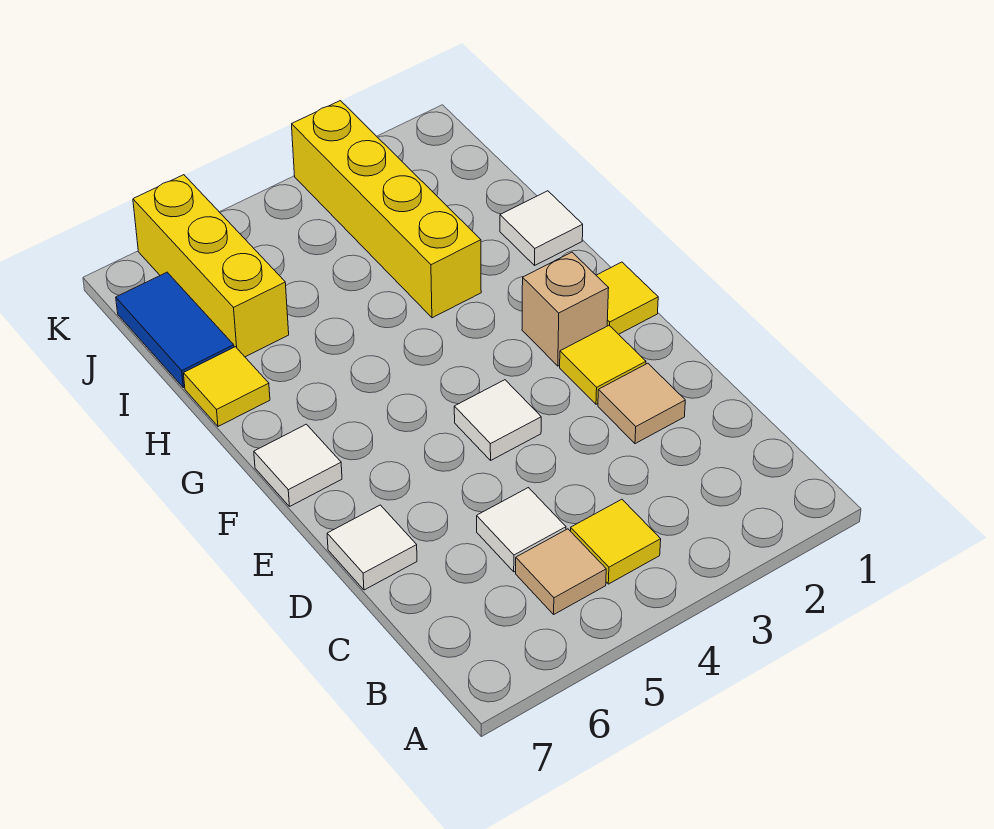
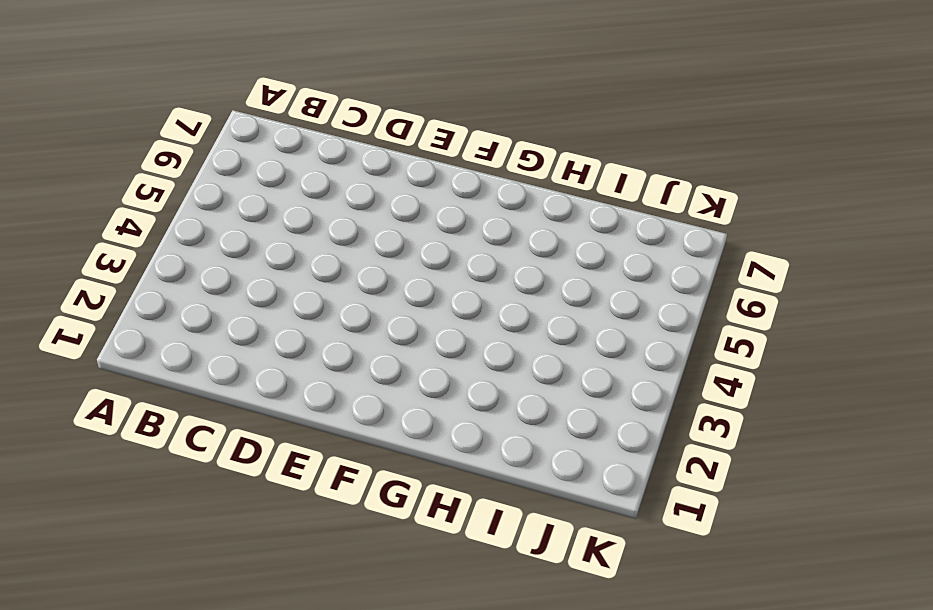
none -> yellow 1x1 tile [571,499,661,584]
none -> tan 1x1 tile [516,529,606,614]
none -> white 1x1 tile [477,488,566,572]

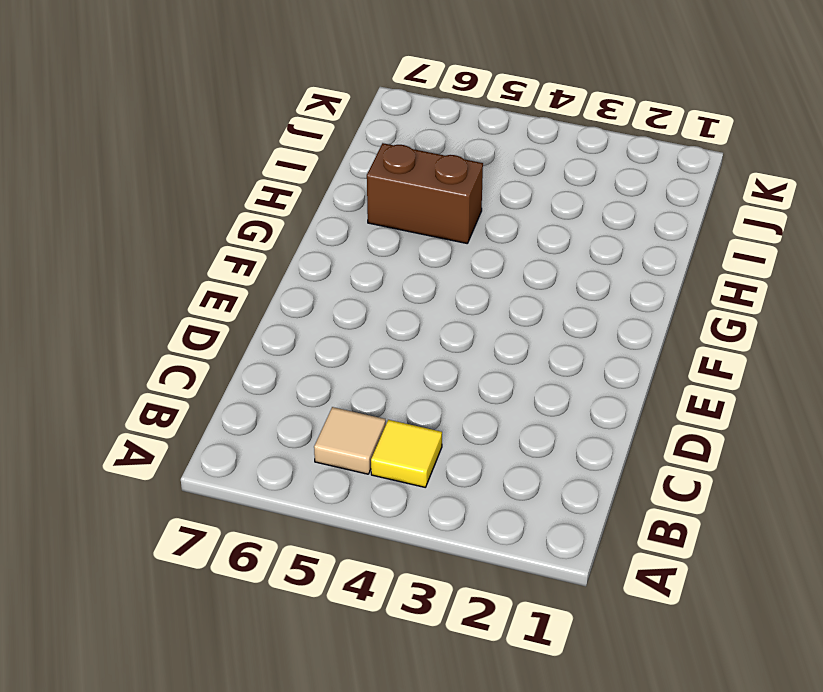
brown 1x2 brick [367,143,483,243] -> none
none -> white 1x1 tile [477,488,566,572]
none -> tan 1x1 tile [598,363,685,444]
none -> white 1x1 tile [327,505,417,590]

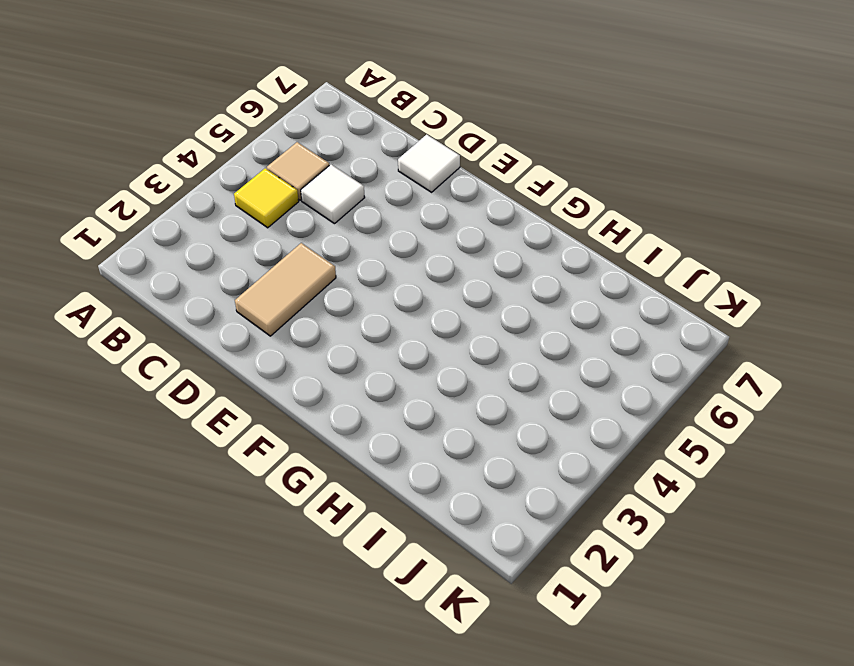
tan 1x2 tile [235,243,336,336] -> tan 1x1 tile [598,363,685,444]
none -> yellow 1x1 tile [560,326,646,404]
none -> white 1x1 tile [454,380,541,460]
none -> yellow 1x1 tile [596,262,658,334]

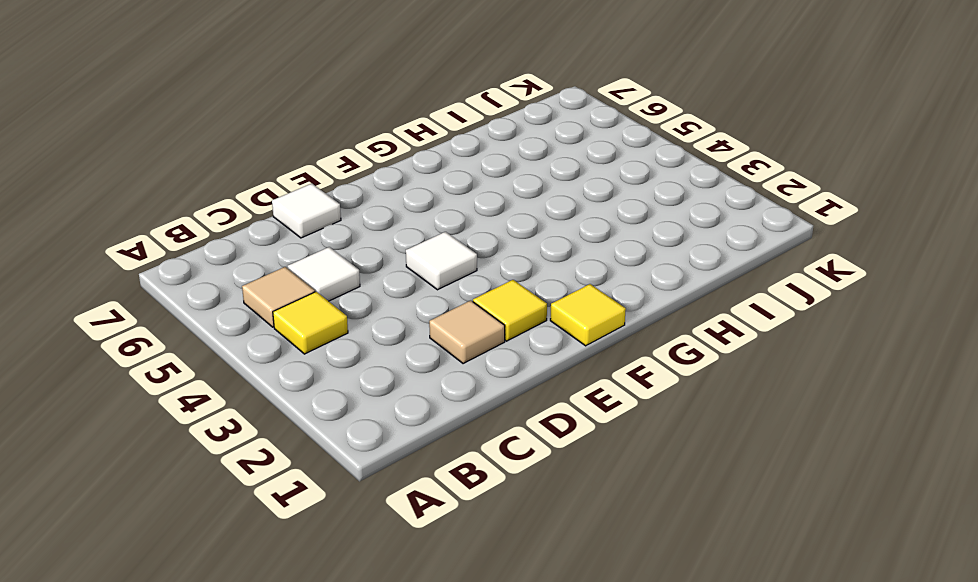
none -> tan 1x1 brick [522,252,609,366]
none -> white 1x1 tile [254,424,342,507]
none -> white 1x1 tile [500,191,583,265]

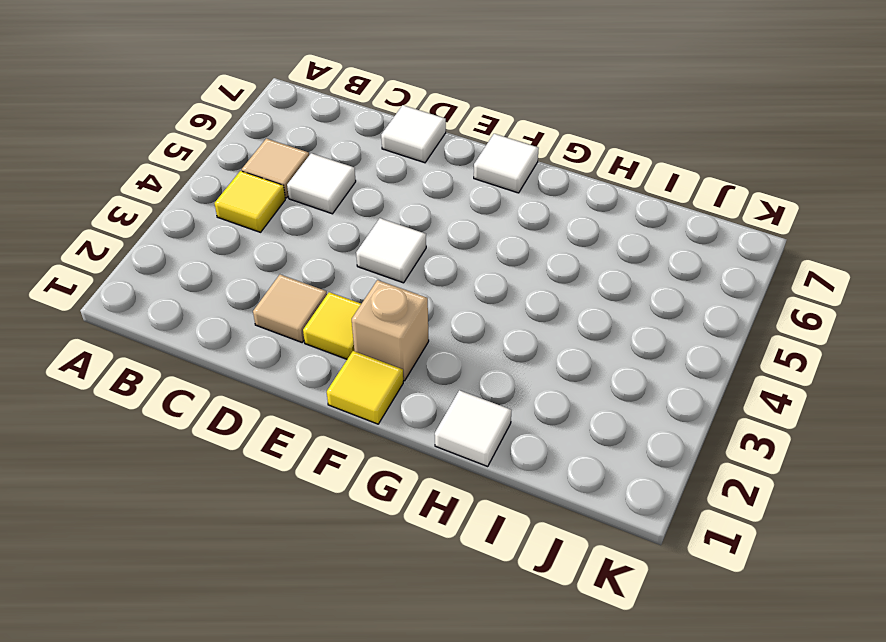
none -> yellow 1x4 brick [292,101,481,318]
none -> yellow 1x1 tile [183,347,270,426]
none -> yellow 1x3 brick [133,175,289,357]

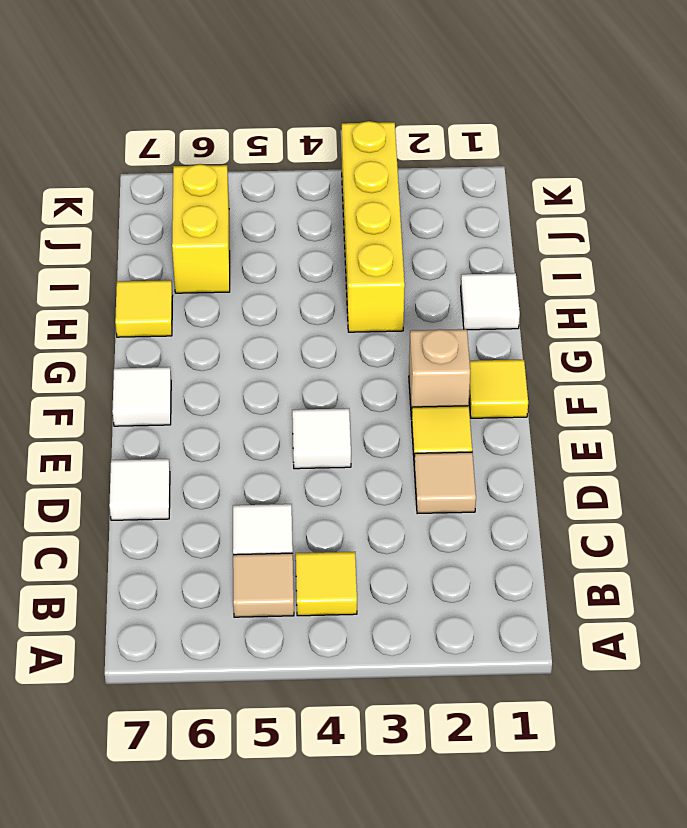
yellow 1x2 brick [172,164,230,293] -> yellow 1x3 brick [133,175,289,357]
none -> blue 1x2 tile [116,272,234,388]

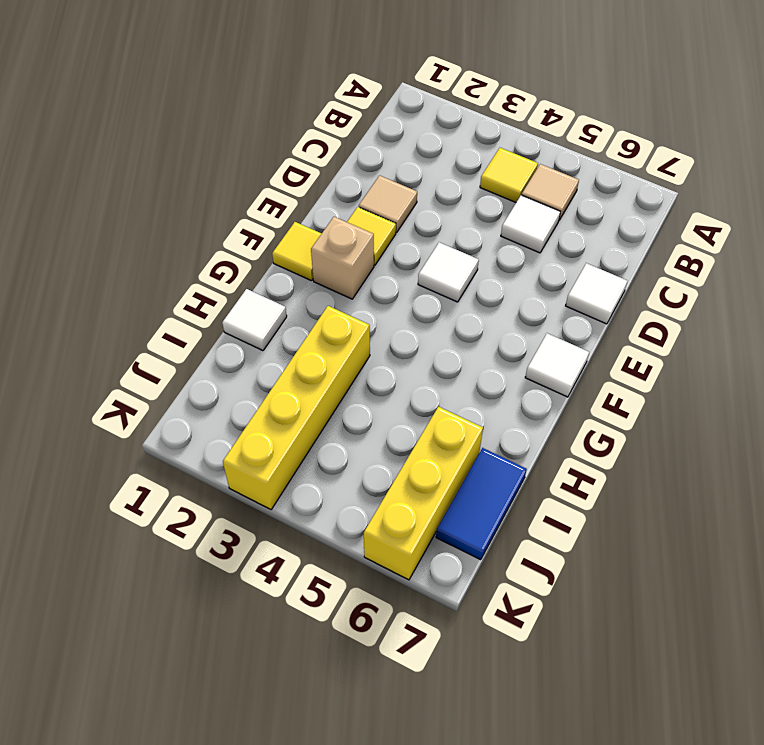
none -> yellow 1x1 tile [183,347,270,426]

